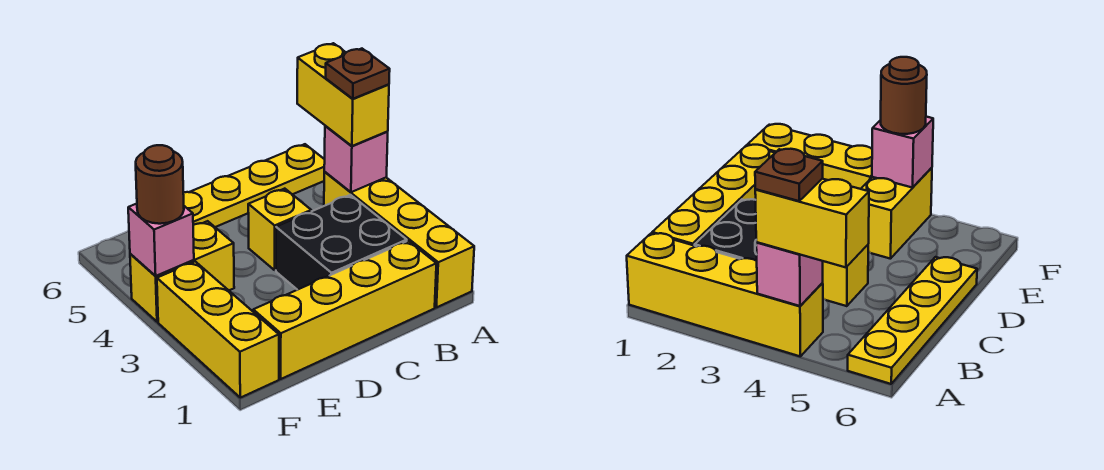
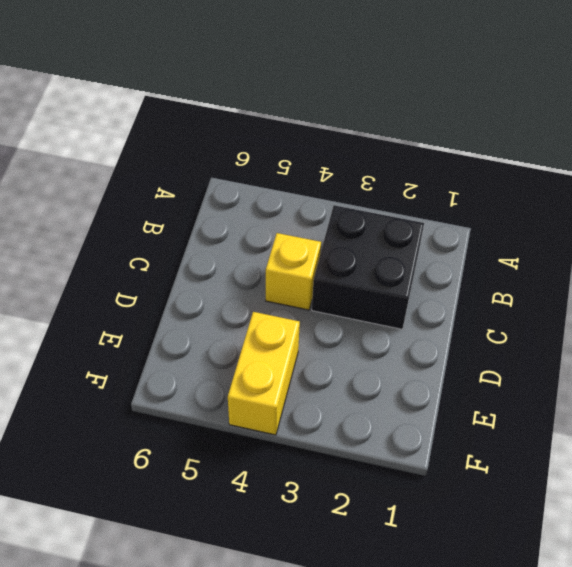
none -> yellow 1x4 brick [324,172,474,307]
none -> yellow 1x4 plate [183,144,325,227]
none -> yellow 1x4 brick [253,241,436,379]

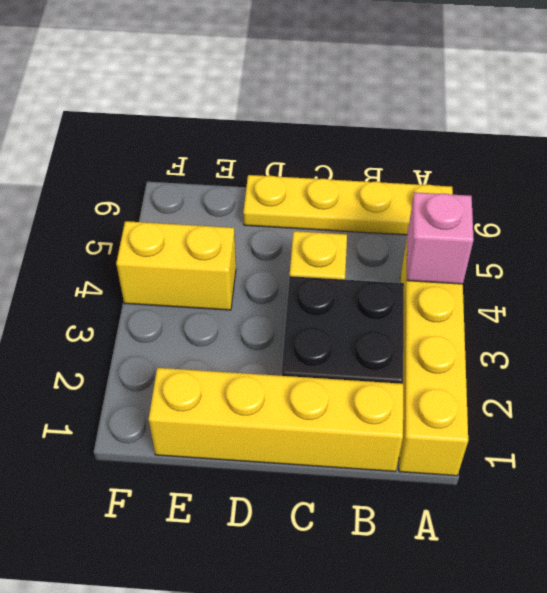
none -> yellow 1x3 brick [157,262,279,398]
none -> pink 1x1 brick [128,204,194,276]
none -> yellow 1x2 brick [297,43,389,146]

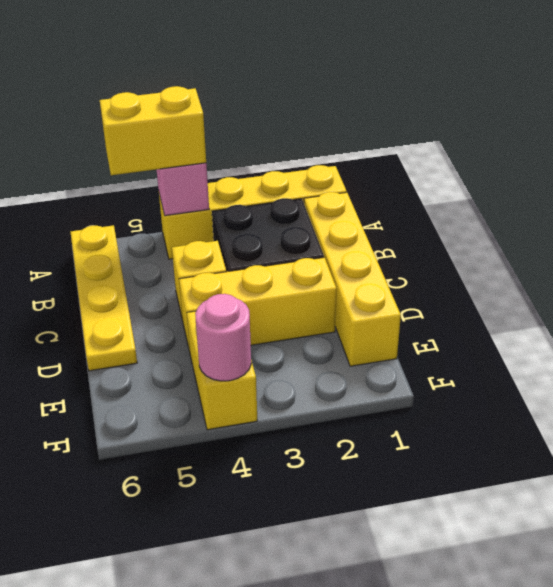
yellow 1x3 brick [179,258,336,352] -> yellow 1x3 brick moved to [157,262,279,398]
pink 1x1 round brick [195,294,251,381] -> pink 1x1 brick [128,204,194,276]
none -> brown 1x1 round brick [136,145,184,224]
none -> brown 1x1 plate [326,49,390,99]

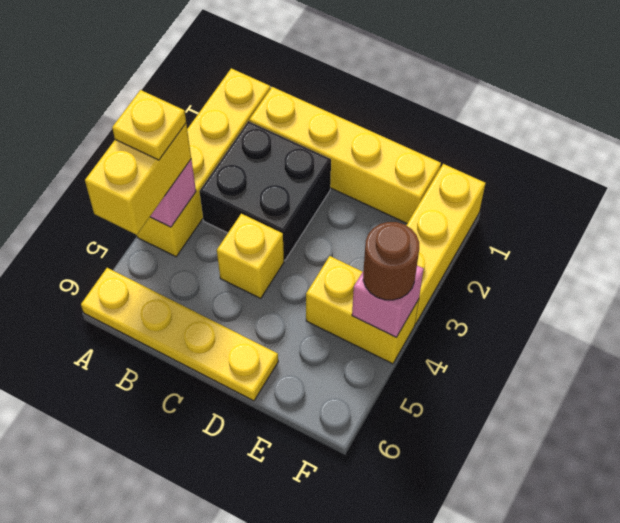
yellow 1x1 plate [112,90,186,160] -> brown 1x1 plate [326,49,390,99]

